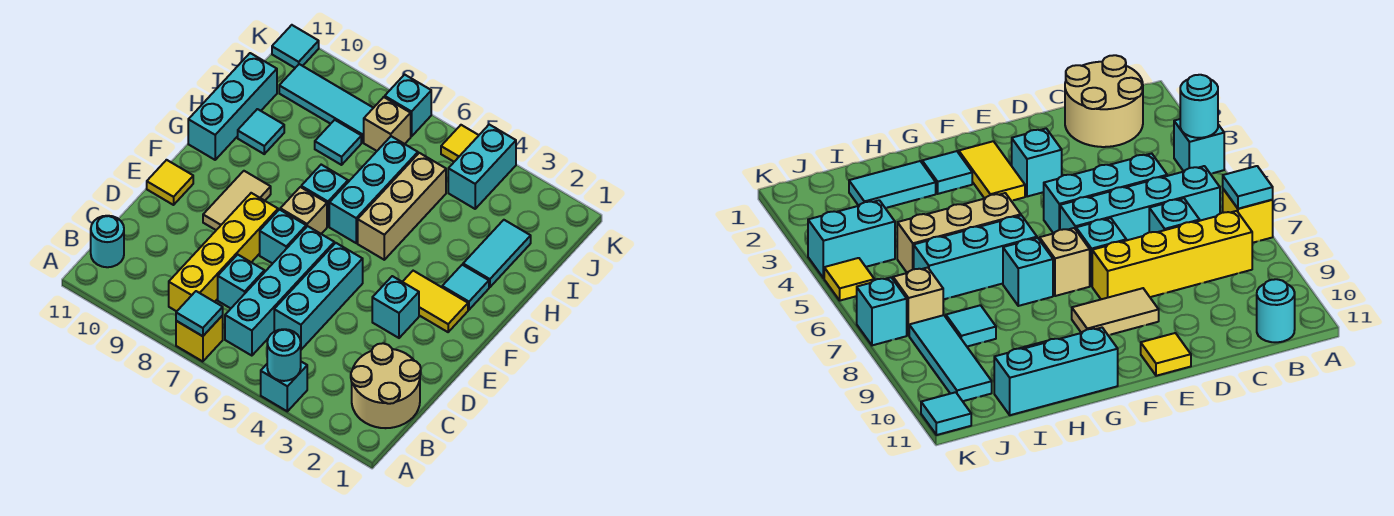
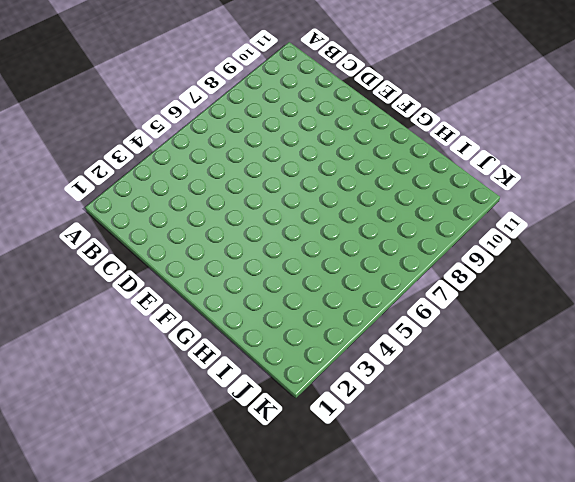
none -> cyan 1x1 brick [261,362,307,411]
none -> yellow 1x1 brick [176,315,223,362]
none -> tan 2x2 round brick [351,343,421,428]
none -> cyan 1x4 brick [225,226,334,356]

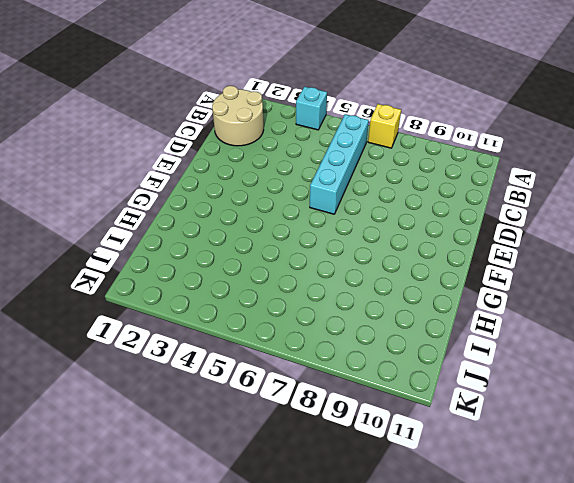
none -> yellow 1x4 brick [169,193,278,311]
none -> cyan 1x1 round brick [91,216,124,267]
none -> cyan 1x3 brick [274,243,363,350]
none -> cyan 1x1 brick [218,255,264,308]

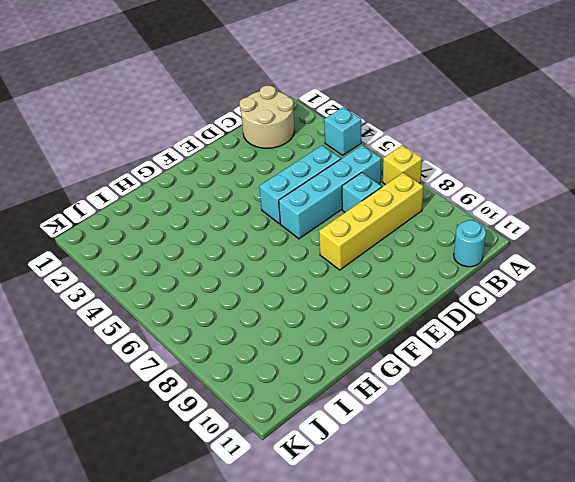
none -> cyan 1x1 brick [372,276,419,338]
none -> cyan 1x1 brick [260,210,306,264]
none -> tan 1x2 tile [203,171,271,230]
none -> yellow 1x1 tile [147,160,193,205]

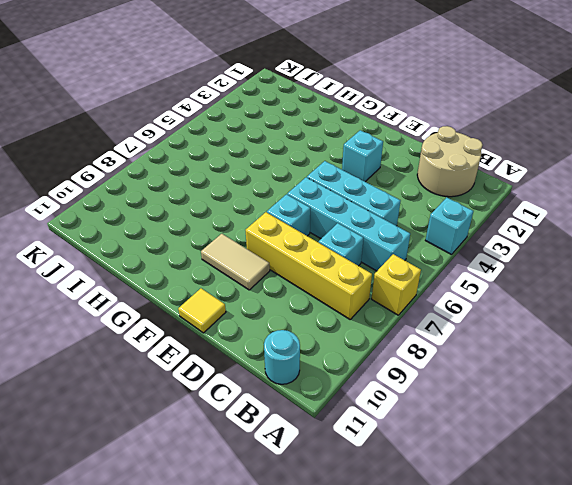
none -> yellow 1x2 tile [403,271,468,332]
none -> tan 1x1 brick [280,187,327,234]
none -> cyan 1x1 tile [442,265,489,310]
none -> tan 1x3 brick [358,153,446,260]

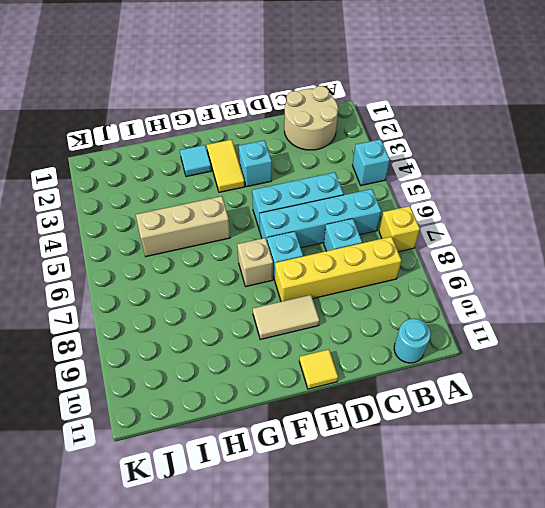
none -> cyan 1x3 brick [329,136,418,243]
none -> cyan 1x1 brick [301,165,348,226]
none -> cyan 1x3 brick [188,53,277,160]
none -> cyan 1x2 tile [463,220,531,287]

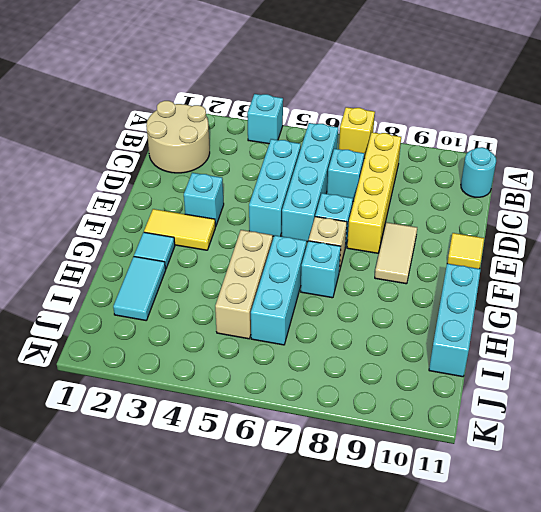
none -> cyan 1x1 tile [238,109,284,154]
none -> cyan 1x1 tile [315,120,361,165]
none -> cyan 1x2 brick [448,125,516,209]
none -> tan 1x1 brick [364,97,411,151]

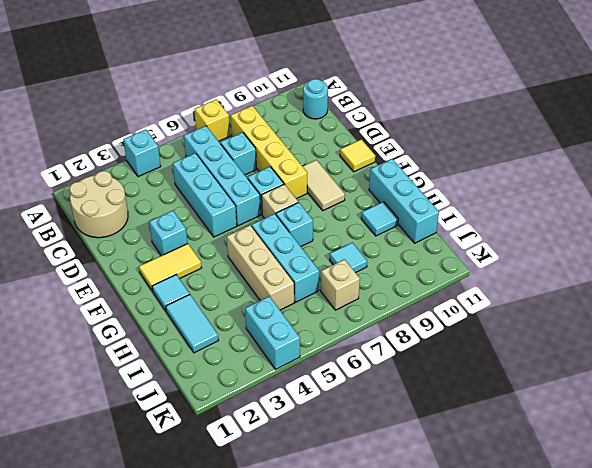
none -> cyan 1x3 tile [279,64,373,142]
none -> yellow 1x1 tile [441,125,479,162]
none -> cyan 1x1 brick [385,75,431,137]
none -> cyan 1x1 tile [272,25,319,68]

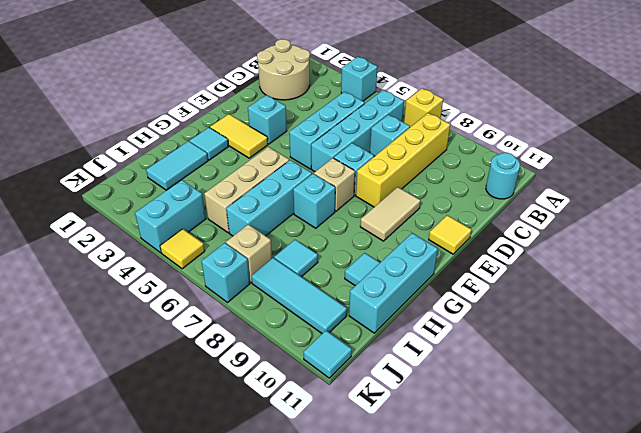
none -> cyan 1x1 round brick [267,329,301,381]
none -> cyan 1x1 tile [176,291,223,336]

